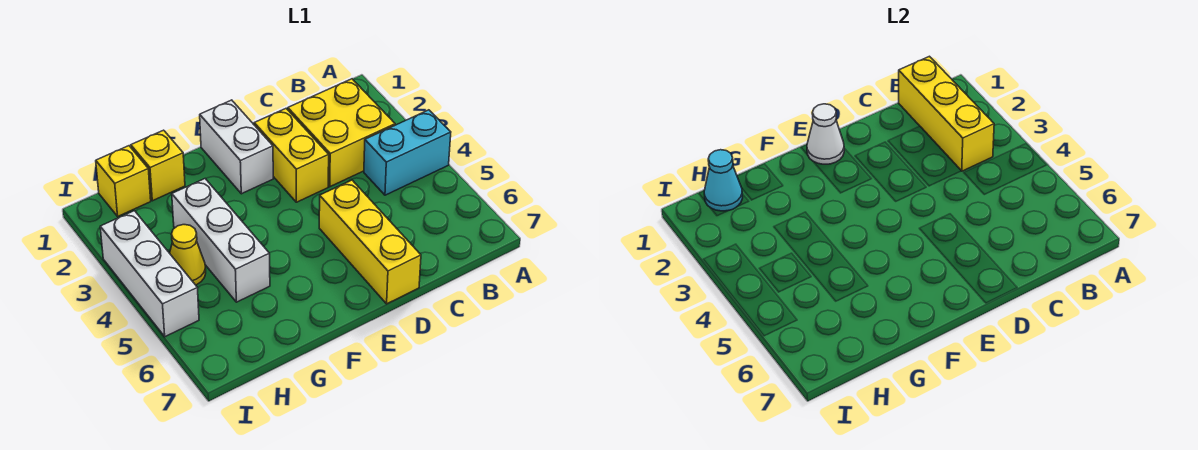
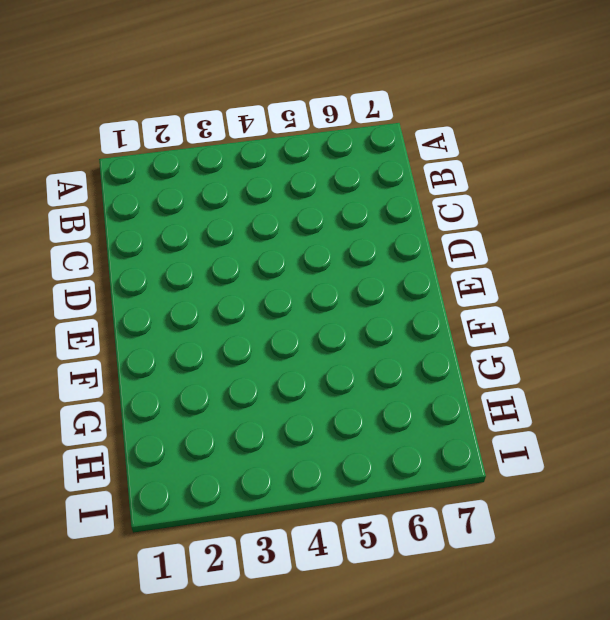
none -> cyan 1x2 brick [364,110,451,195]
none -> yellow 2x2 brick [288,79,395,187]
none -> yellow 1x2 brick [254,109,329,202]

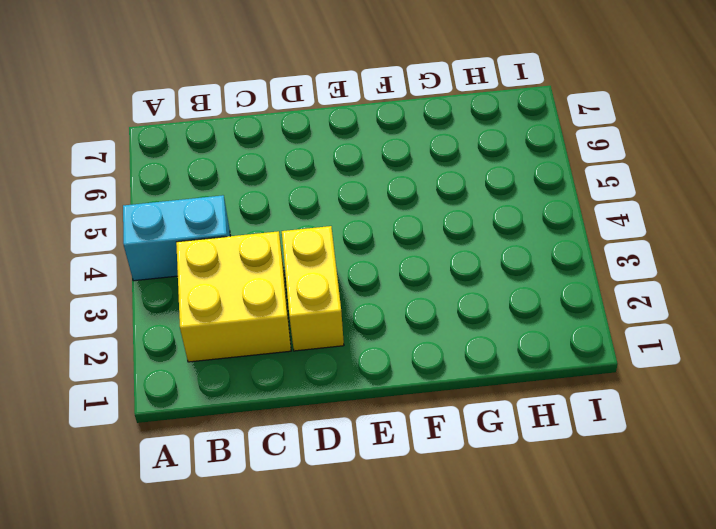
none -> yellow 1x3 brick [319,180,421,304]
none -> white 1x2 brick [200,100,273,194]
none -> yellow 1x1 brick [131,130,185,201]

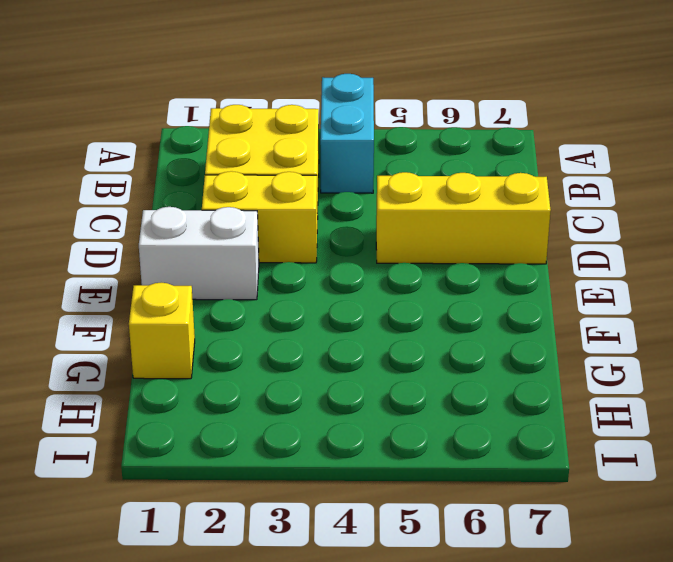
none -> white 1x3 brick [172,179,270,302]
none -> yellow 1x1 brick [96,146,151,216]
none -> yellow 1x1 cone [170,225,206,285]

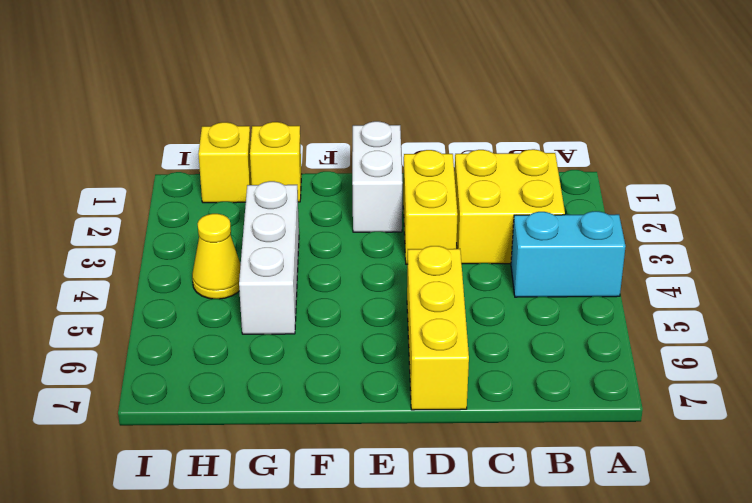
none -> white 1x3 brick [100,211,199,337]
none -> yellow 1x3 brick [899,56,994,171]
none -> white 1x1 cone [807,104,844,164]

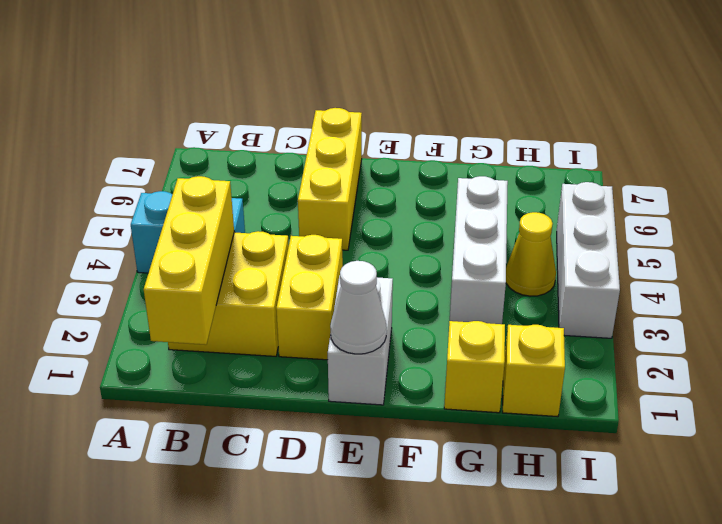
none -> cyan 1x1 cone [704,150,743,211]

